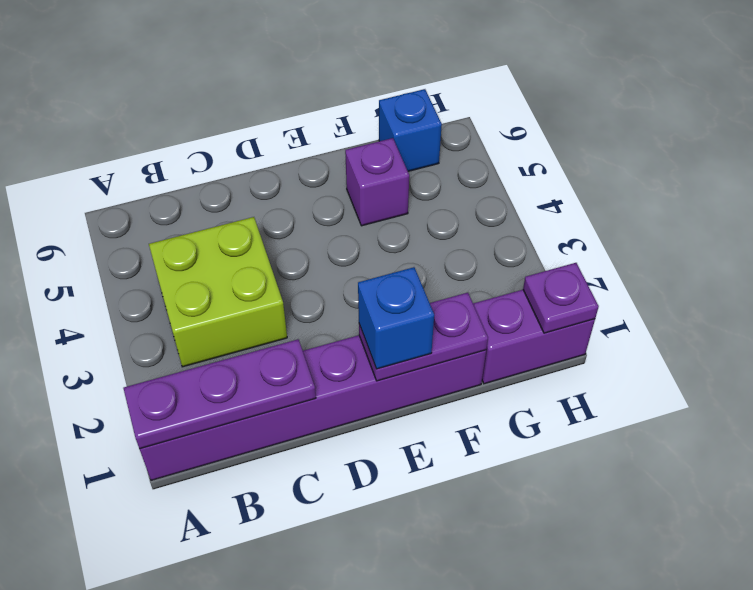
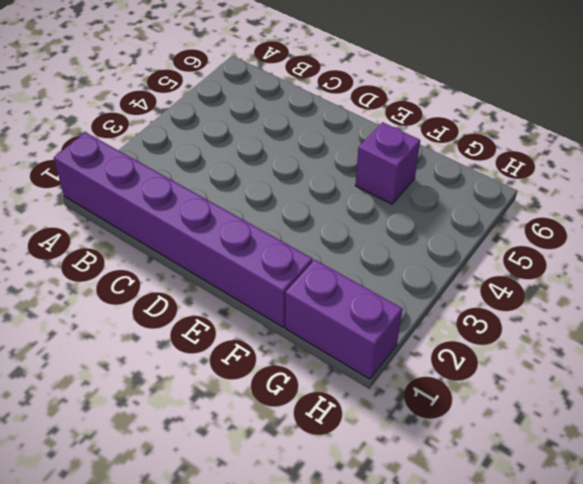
none -> lime 2x2 brick [149,217,287,367]
none -> blue 1x1 brick [379,89,442,171]

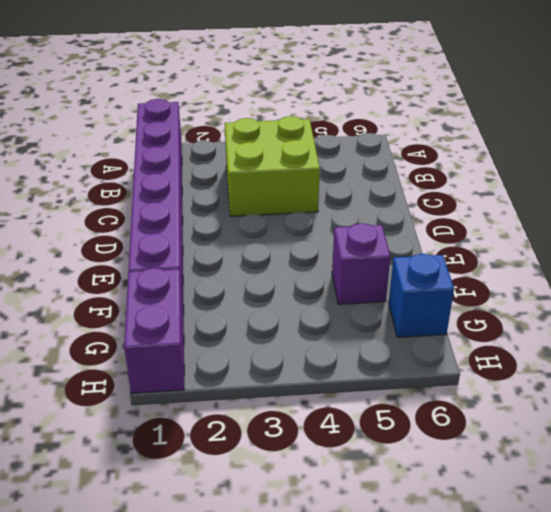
none -> purple 1x3 plate [123,339,316,449]
none -> purple 1x2 plate [359,293,488,381]

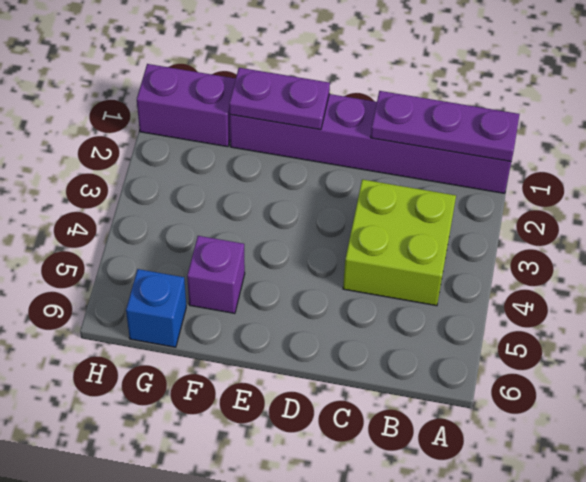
none -> purple 1x1 plate [523,263,599,333]
none -> blue 1x1 brick [358,267,434,369]

